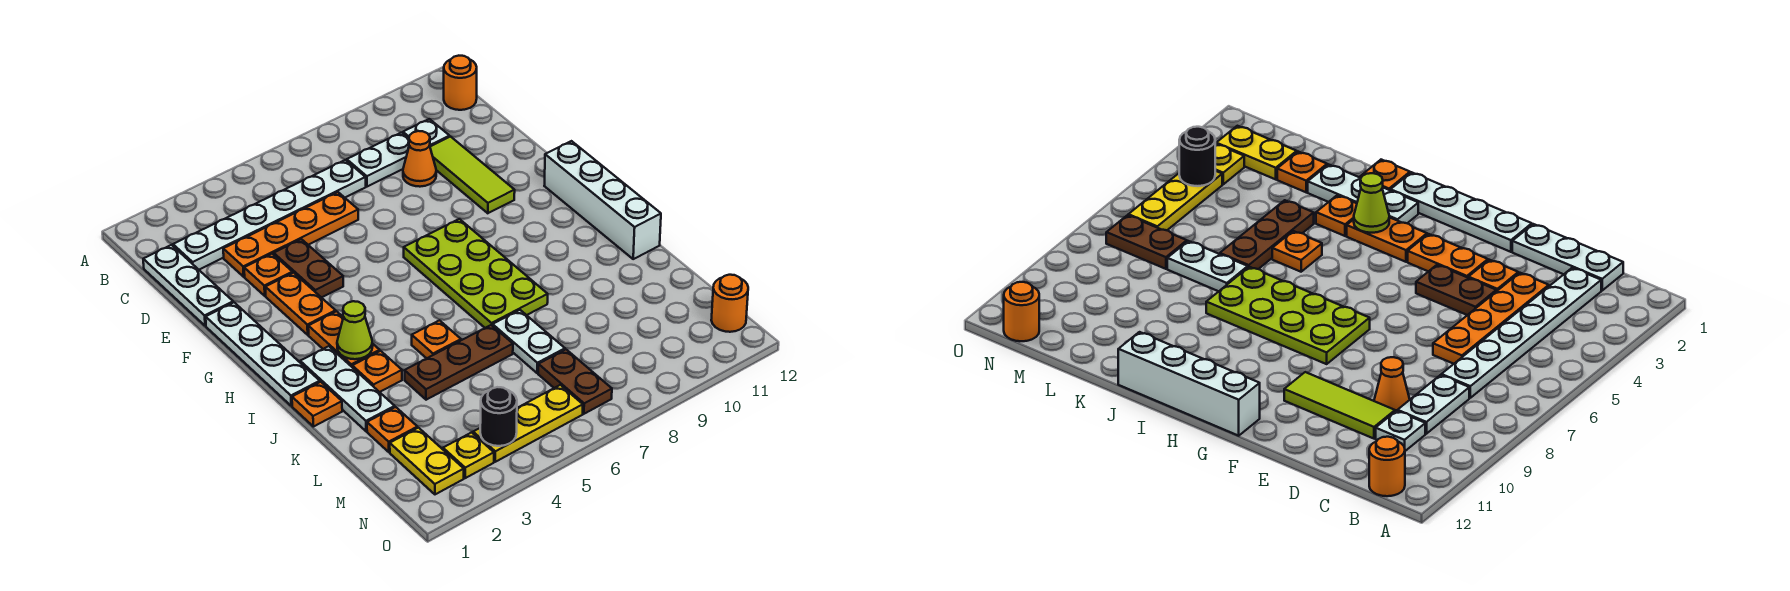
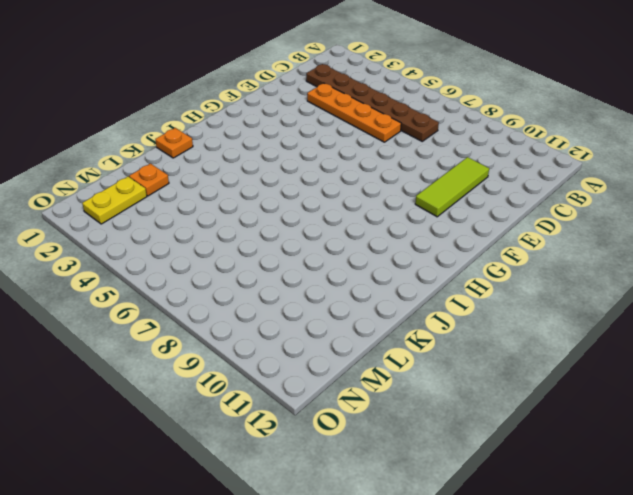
brown 1x6 plate [306,64,439,141] -> white 1x6 plate [173,160,366,270]
none -> orange 1x1 round brick [444,56,477,110]
none -> white 1x3 plate [143,245,233,326]
none -> white 1x2 plate [347,133,409,187]

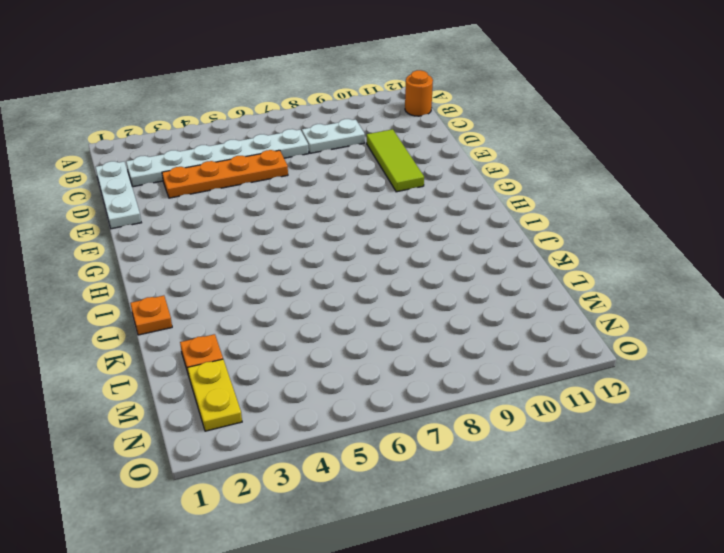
none -> white 1x1 plate [403,119,450,146]
none -> orange 1x1 cone [403,131,436,187]
none -> orange 1x1 plate [244,254,292,296]

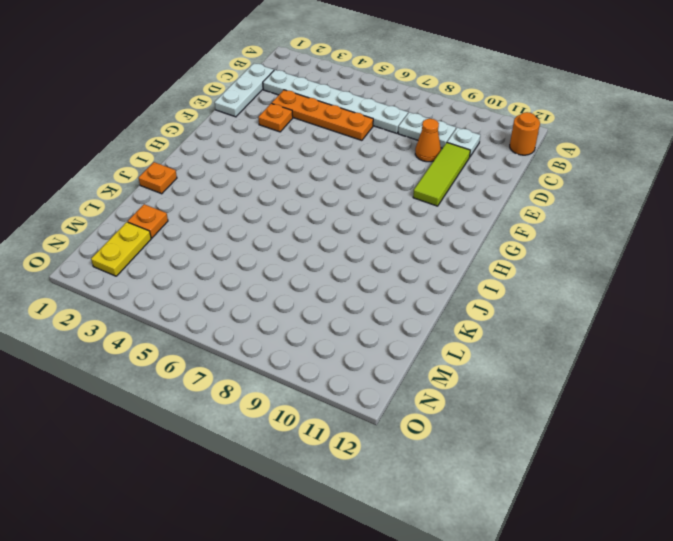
none -> brown 1x2 plate [274,239,343,298]
none -> white 1x4 plate [206,302,320,406]
none -> orange 1x2 plate [265,273,336,335]

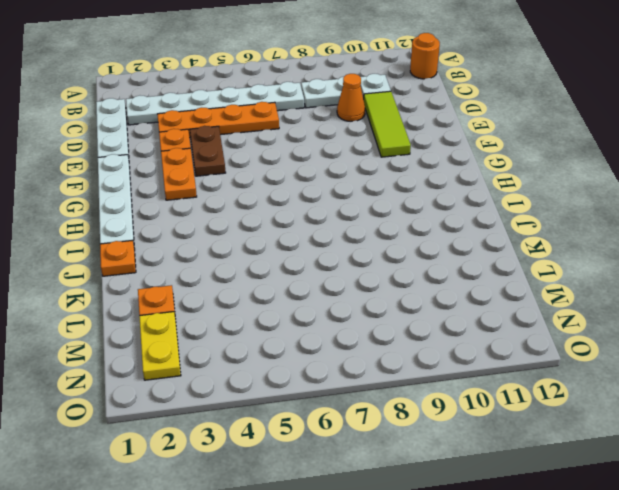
none -> lime 2x4 plate [404,219,548,328]
none -> white 1x4 brick [544,141,661,259]
none -> orange 1x2 plate [308,311,380,367]

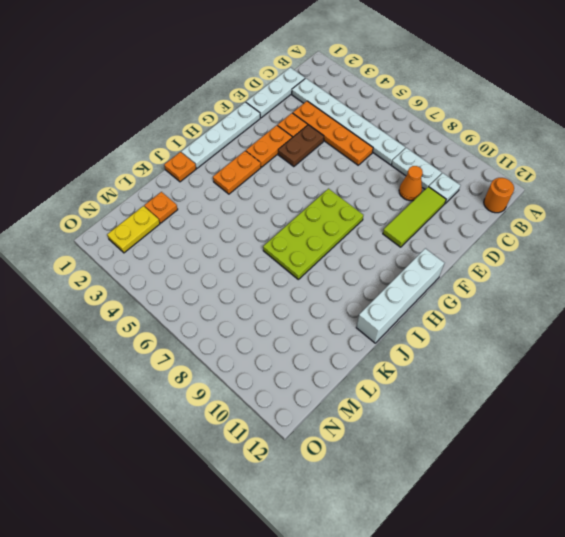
none -> white 1x3 plate [300,346,395,431]
none -> orange 1x1 plate [352,351,402,392]
none -> orange 1x1 plate [412,320,461,358]

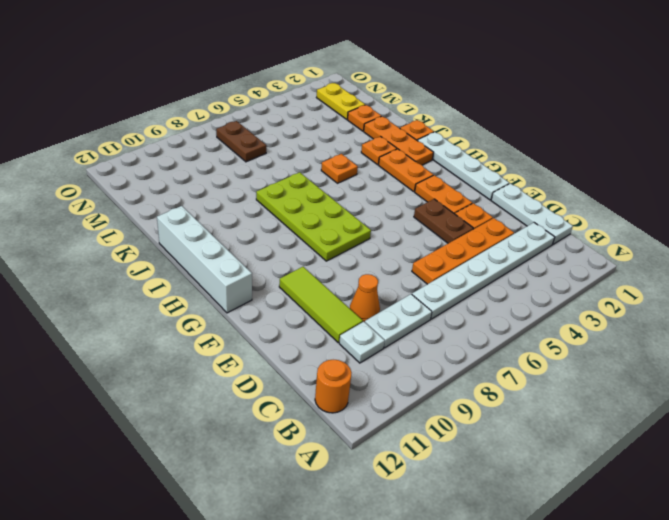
orange 1x3 plate [364,116,434,165] -> white 1x3 plate [300,346,395,431]
none -> brown 1x3 plate [404,325,513,400]
none -> white 1x2 plate [493,310,565,373]
none -> yellow 1x1 plate [443,432,494,478]

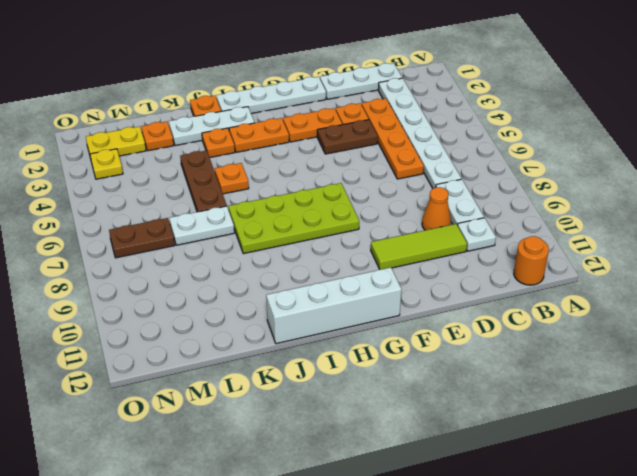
none -> yellow 1x3 plate [473,385,583,462]
none -> orange 1x1 round brick [711,275,748,332]
none -> lime 1x1 cone [337,301,373,359]

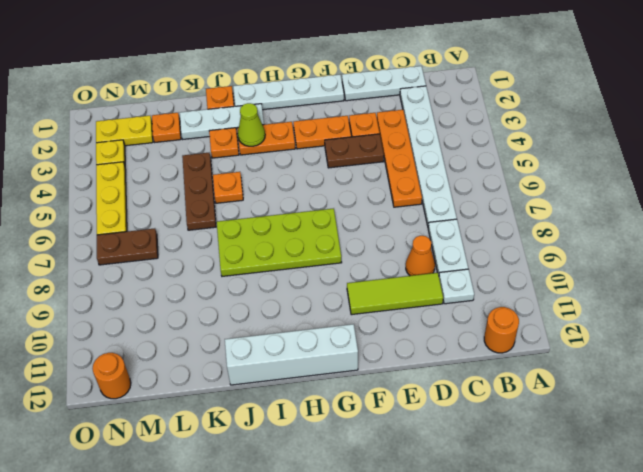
none -> white 1x2 plate [493,310,565,373]
none -> black 1x1 round brick [480,387,517,446]

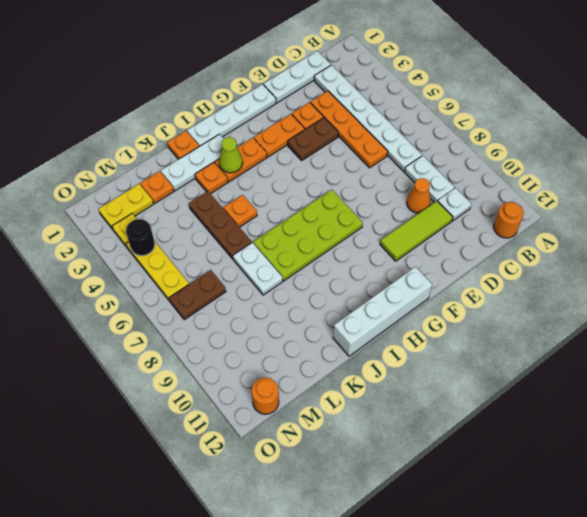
white 1x2 plate [233,242,283,295] -> white 1x2 plate turned to [493,310,565,373]

